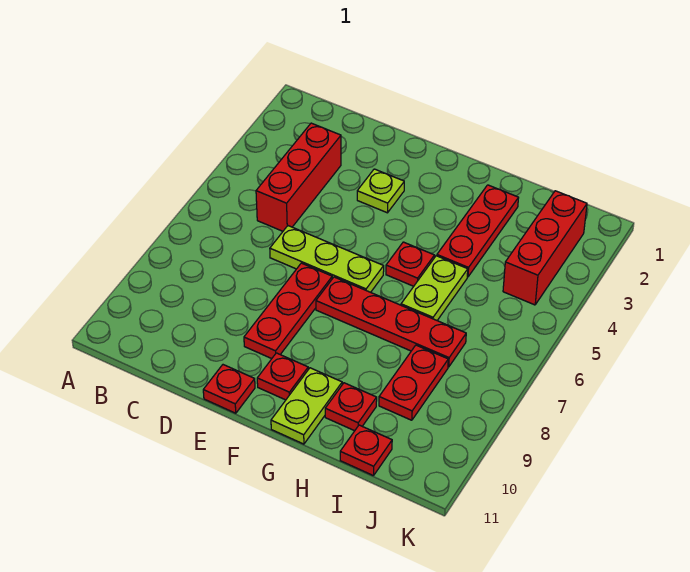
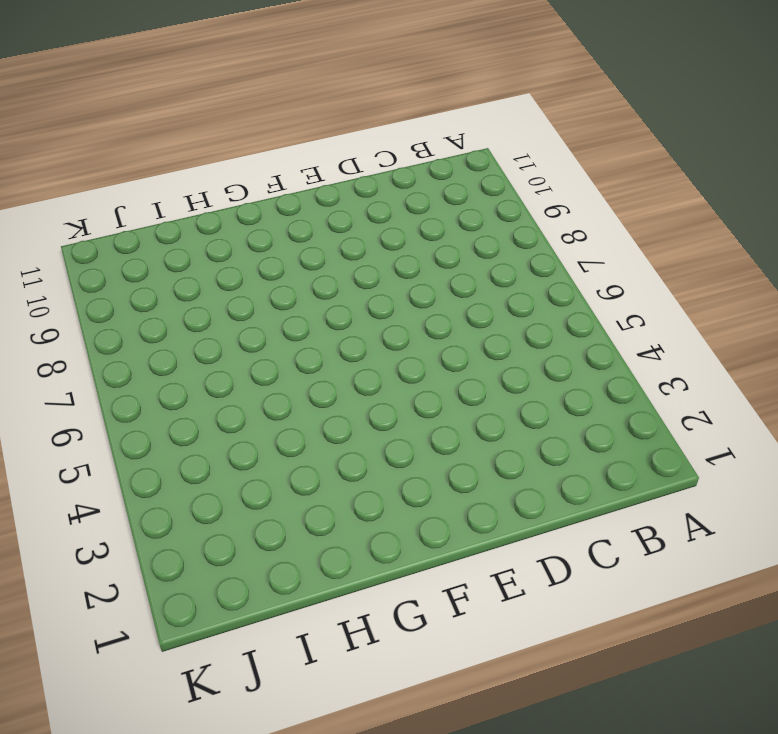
none -> red 1x3 brick [256,123,341,231]
none -> lime 1x3 plate [270,226,384,292]
none -> lime 1x1 plate [357,169,404,213]

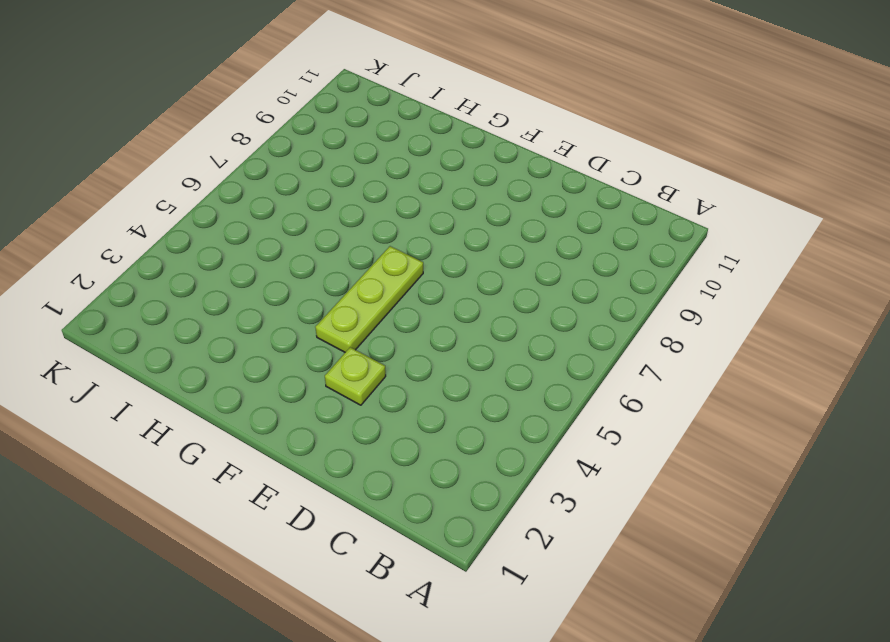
lime 1x3 plate [315,246,423,352] -> lime 1x3 plate turned to [270,226,384,292]
none -> red 1x3 brick [256,123,341,231]
none -> red 1x3 plate [244,263,332,359]
none -> red 1x1 plate [203,365,255,413]

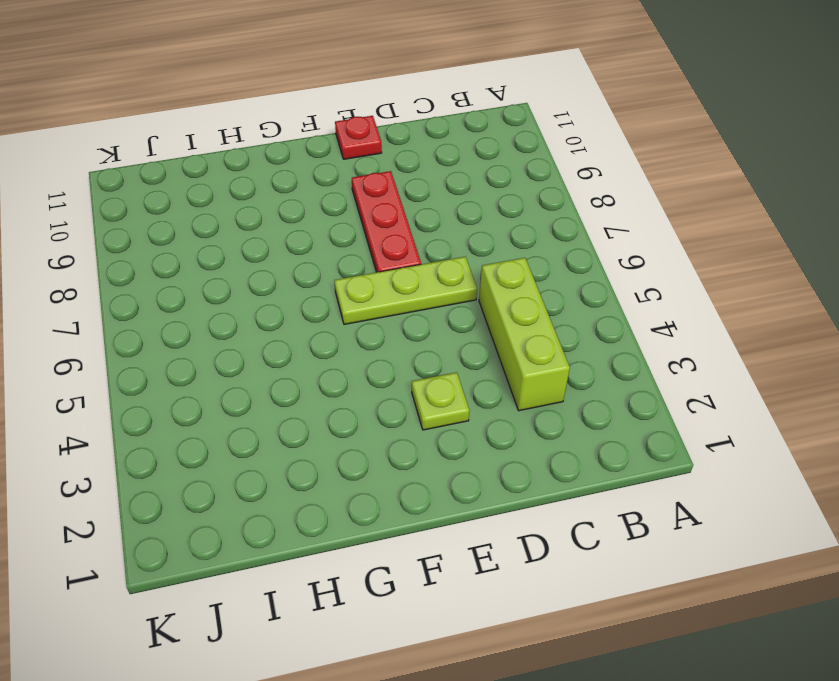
lime 1x3 brick [479,258,570,411] -> red 1x3 brick [256,123,341,231]
none -> red 1x4 plate [316,277,466,367]
none -> red 1x1 plate [257,353,308,400]
none -> red 1x1 plate [386,242,434,286]

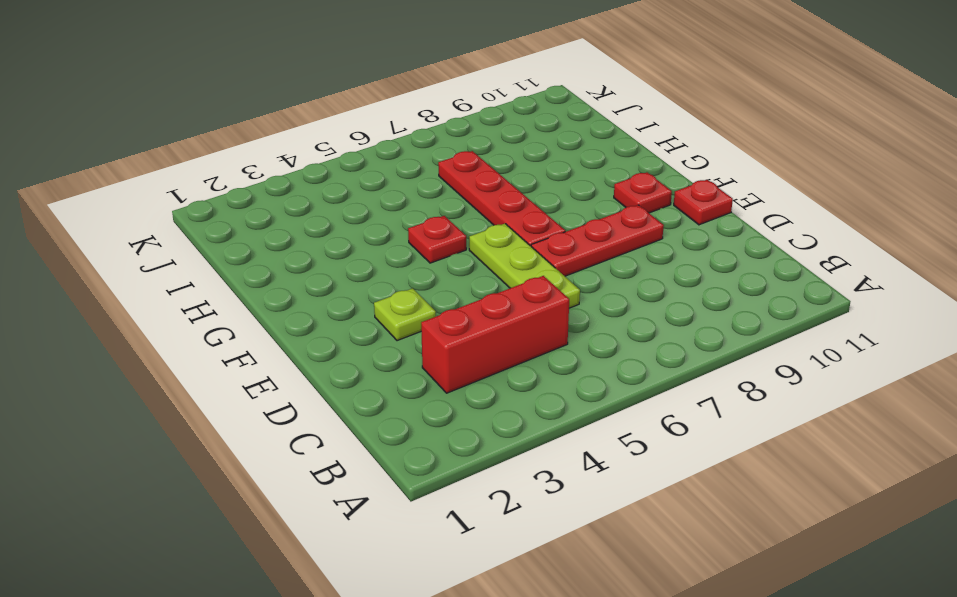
none -> lime 1x2 plate [271,368,342,444]
none -> red 1x3 plate [437,185,518,277]
none -> lime 1x2 plate [401,256,468,320]

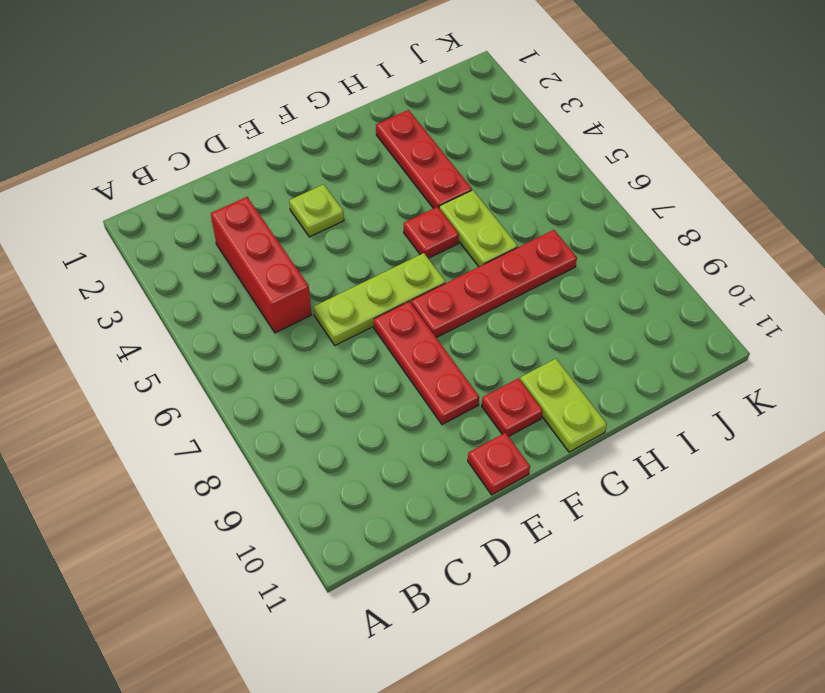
none -> red 1x1 plate [325,383,377,431]
none -> red 1x2 plate [379,345,448,420]
none -> red 1x1 plate [340,425,392,476]

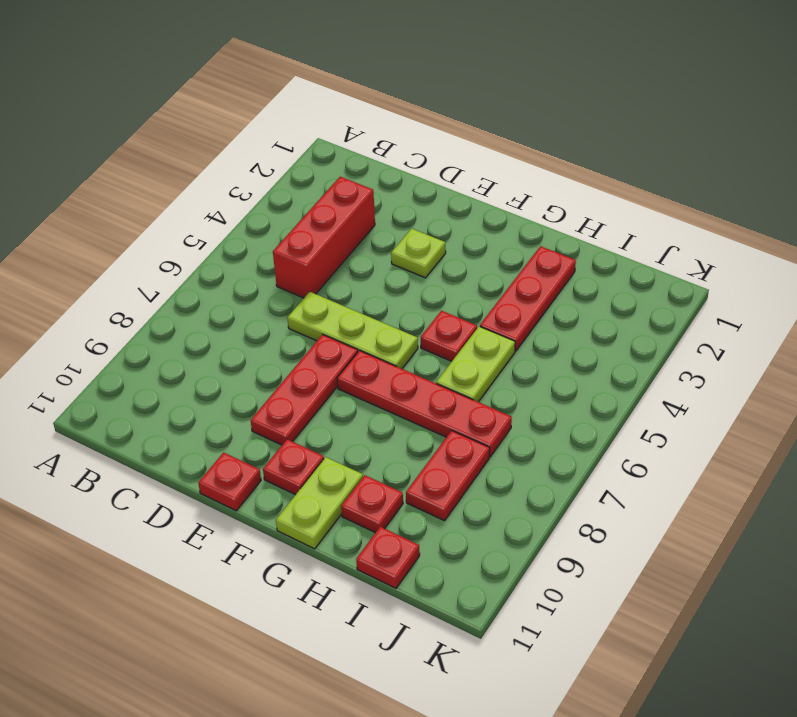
none -> red 1x3 brick [503,191,587,305]

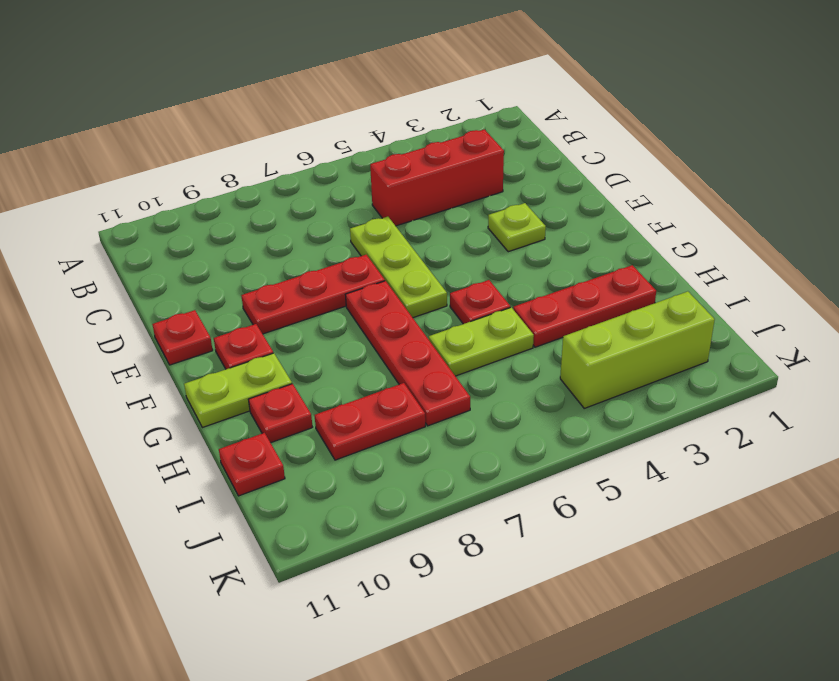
lime 1x3 brick [560,291,715,408] -> red 1x3 brick [503,191,587,305]

